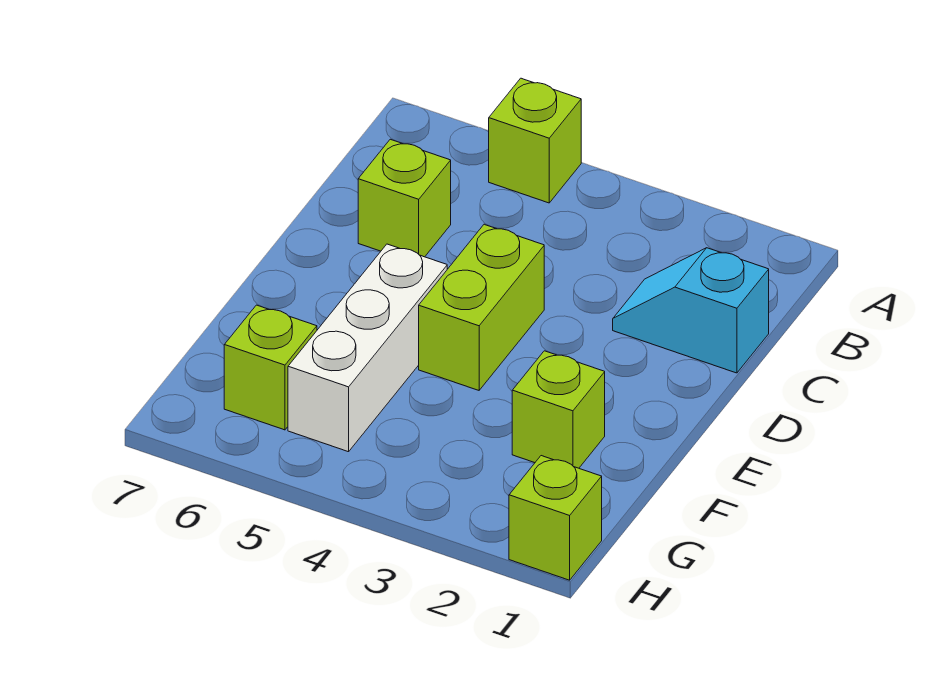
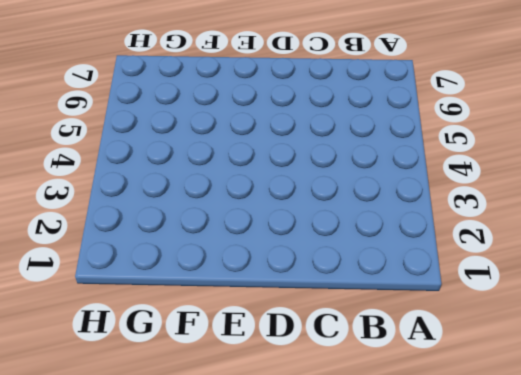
none -> lime 1x1 brick [489,78,581,203]
none -> cyan 1x2 slope [613,248,769,373]

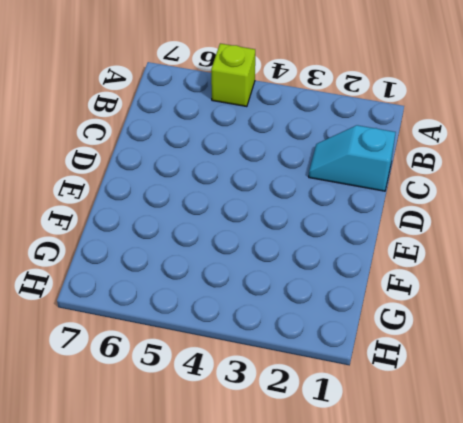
none -> lime 1x1 brick [358,139,451,257]
none -> lime 1x2 brick [419,224,544,390]

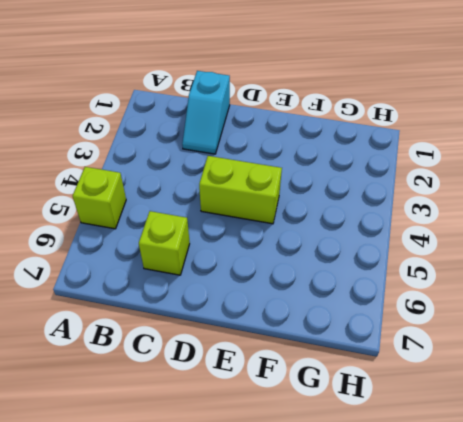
none -> white 1x3 brick [288,244,447,452]
none -> lime 1x1 brick [512,351,605,468]

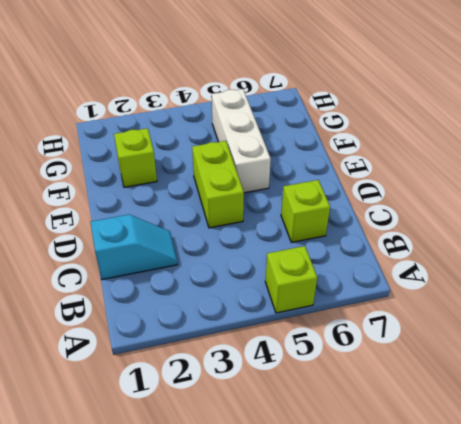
none -> lime 1x1 brick [224,305,317,430]
none -> lime 1x1 brick [509,456,602,580]

